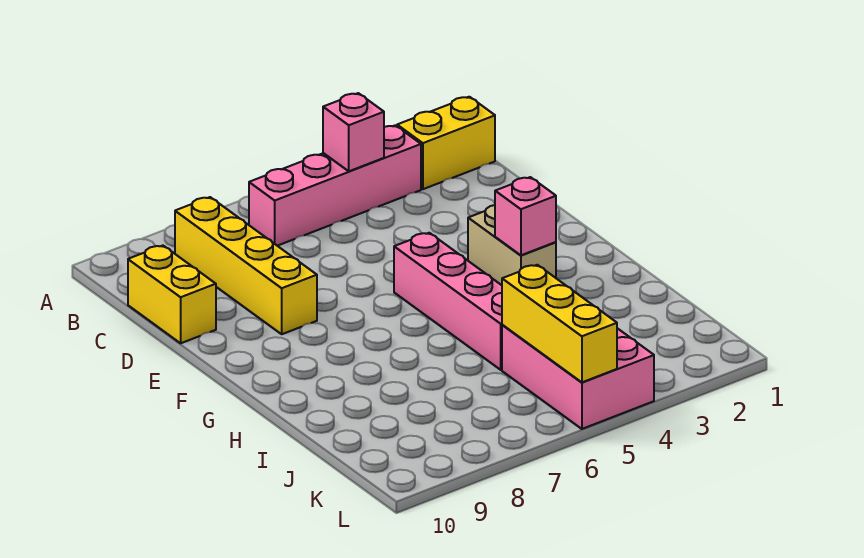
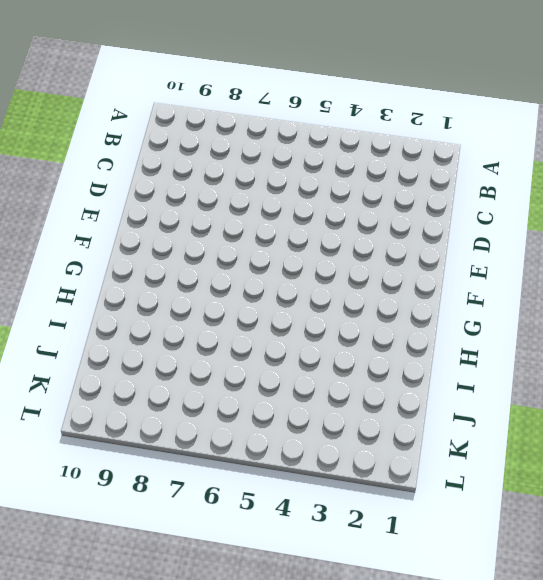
none -> yellow 1x2 brick [397,97,495,189]
none -> pink 1x4 brick [249,125,421,246]

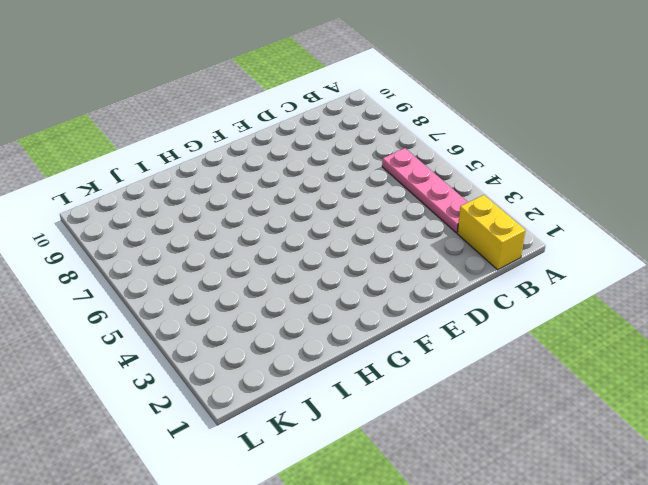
pink 1x4 plate [382,148,468,233] -> pink 1x4 brick [249,125,421,246]
none -> yellow 1x4 brick [175,197,317,334]
none -> yellow 1x2 brick [128,246,216,343]

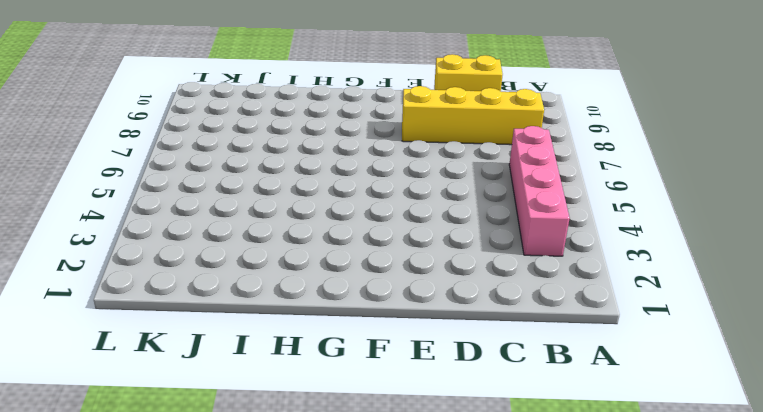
none -> yellow 1x2 brick [397,97,495,189]
none -> tan 1x2 brick [468,205,556,285]

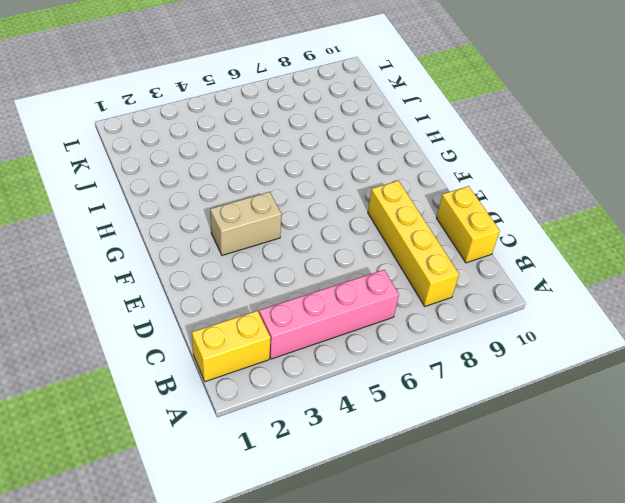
tan 1x2 brick [210,192,282,255] -> tan 1x2 brick turned to [468,205,556,285]
none -> pink 1x4 brick [394,233,502,370]
none -> pink 2x3 brick [502,325,654,429]

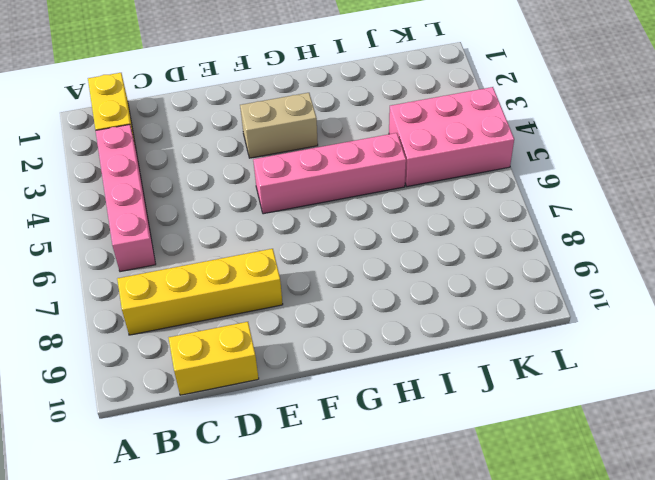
none -> pink 1x1 brick [323,93,384,171]
none -> pink 1x1 brick [495,177,556,255]

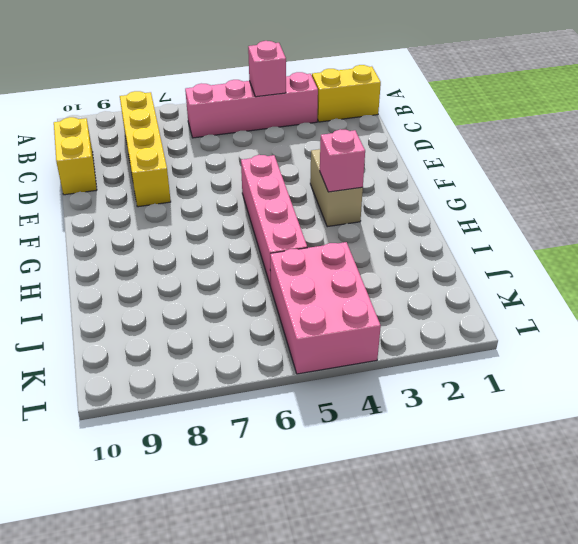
none -> yellow 1x3 brick [502,265,617,382]

